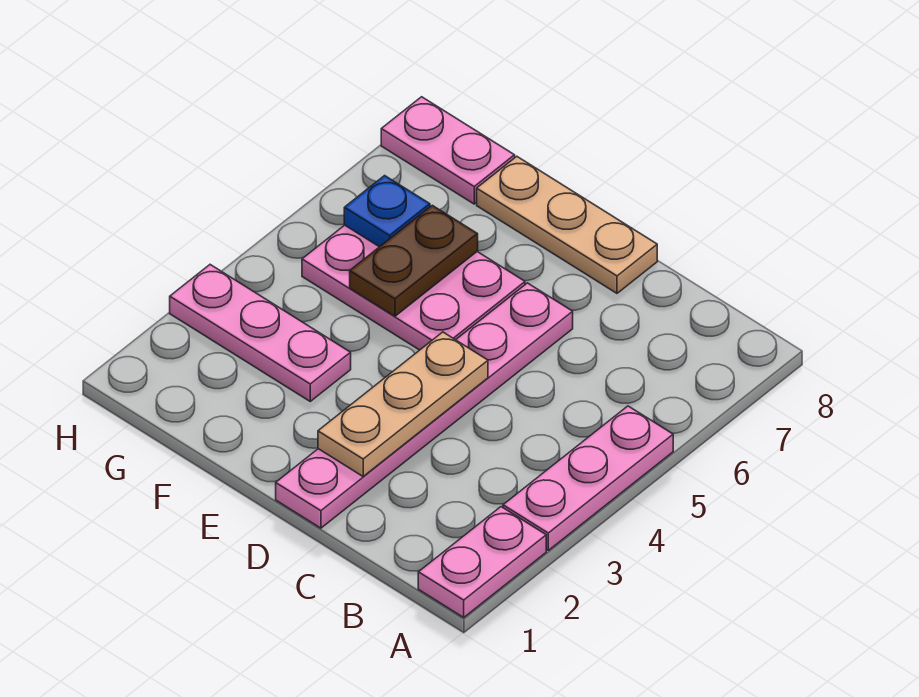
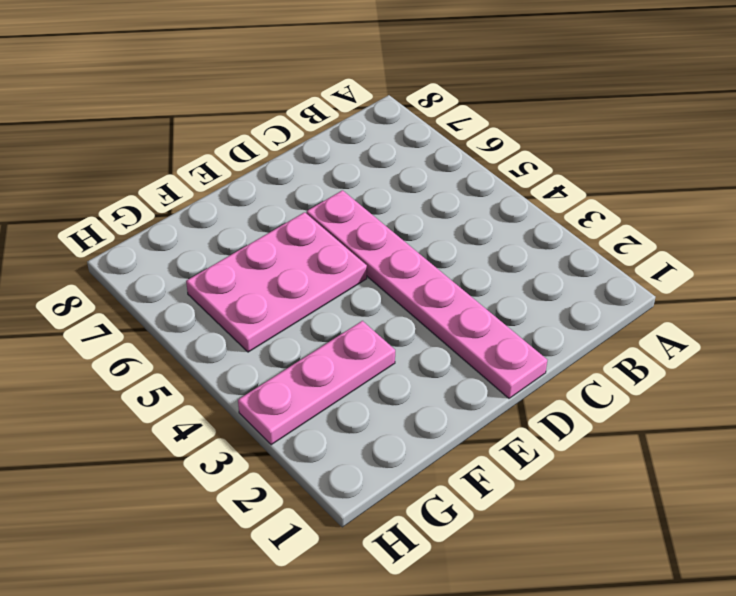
none -> pink 1x2 plate [418,507,546,617]
none -> pink 1x3 plate [503,406,673,550]

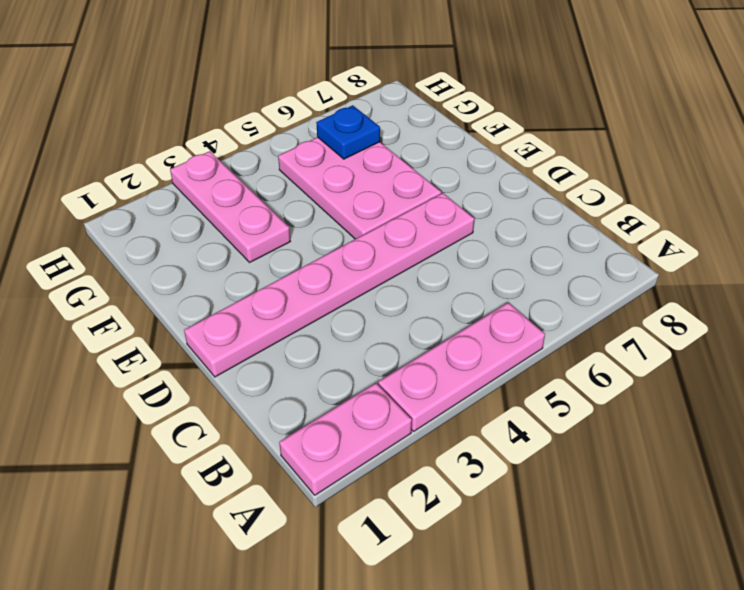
none -> tan 1x3 plate [477,156,657,293]
none -> pink 1x2 plate [381,97,515,204]

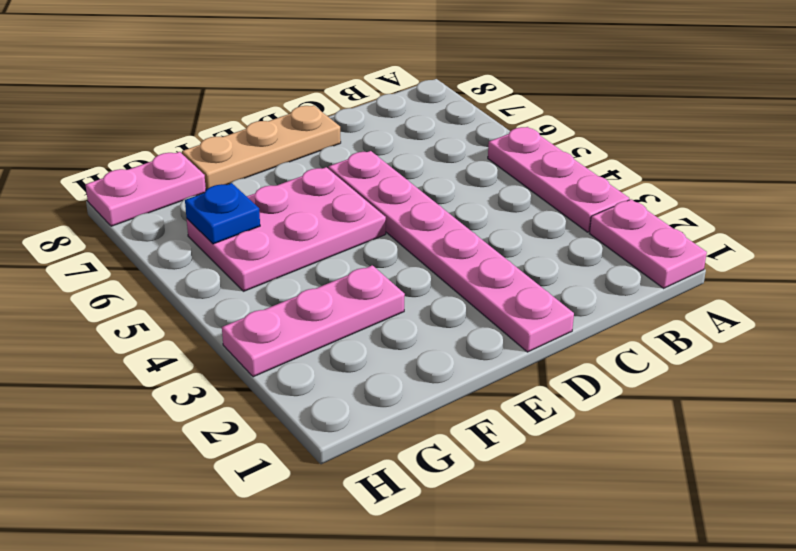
none -> tan 1x3 plate [318,332,488,476]
none -> brown 1x2 plate [350,205,478,316]

